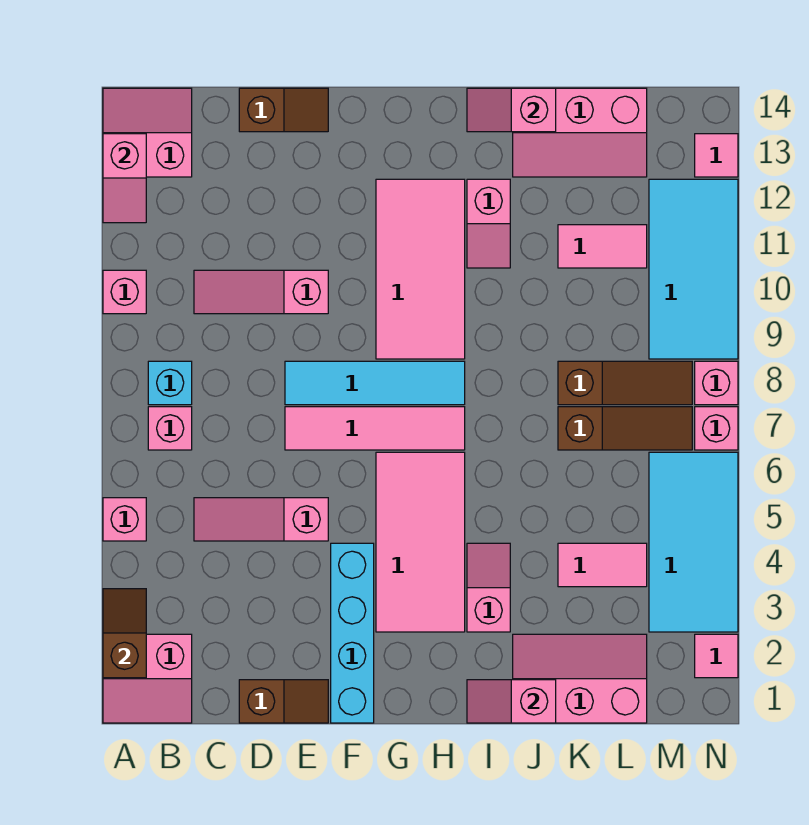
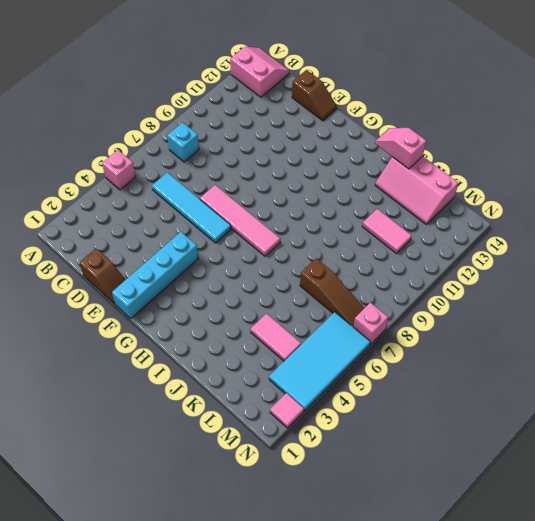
cyan 1x4 tile [152,172,231,243] -> cyan 1x4 tile moved to [285,361,465,405]
none -> pink 2x2 slope [103,634,192,723]
none -> pink 1x1 brick [103,270,146,314]
none -> pink 1x1 brick [148,407,192,450]
none -> pink 1x3 slope [194,498,328,541]

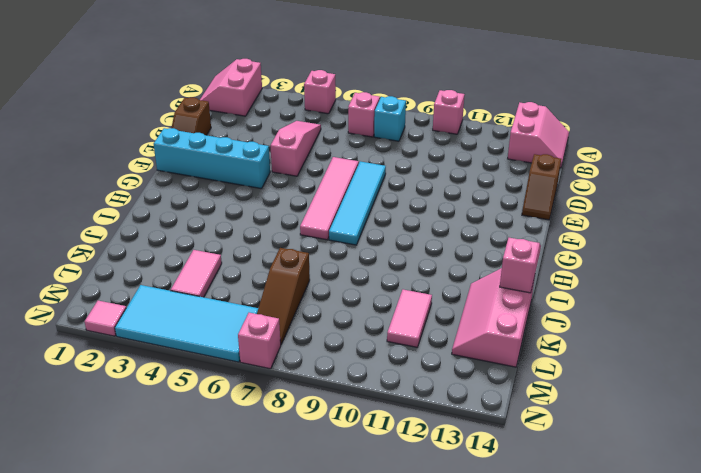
none -> pink 1x3 slope [194,270,328,314]
none -> pink 2x4 tile [376,452,465,632]
none -> pink 2x4 tile [376,179,465,359]
none -> pink 1x2 slope [467,543,510,632]

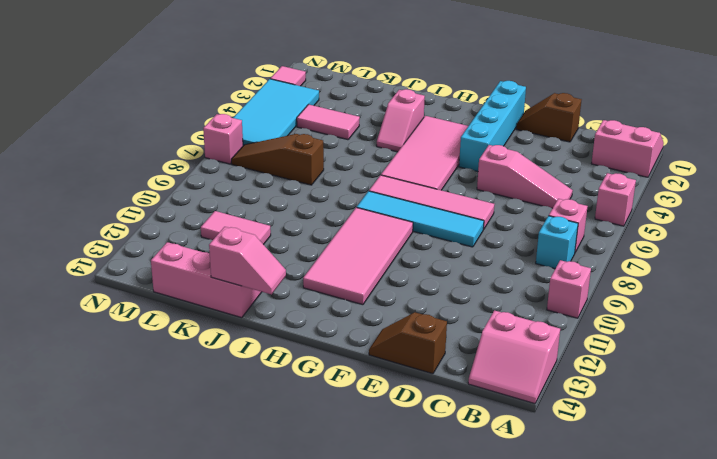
none -> pink 1x3 slope [194,270,328,314]
none -> pink 1x2 slope [467,179,510,268]
none -> pink 2x3 slope [513,634,647,723]
none -> brown 1x3 slope [558,361,692,405]

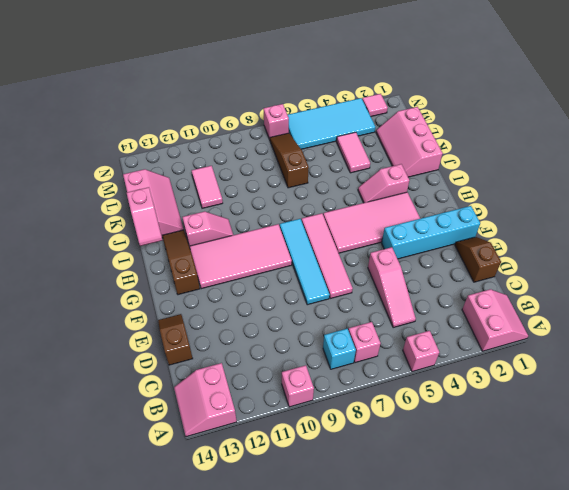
brown 1x3 slope [162,230,200,295] -> brown 1x3 slope moved to [558,361,692,405]
none -> pink 1x3 slope [194,270,328,314]
none -> cyan 2x4 tile [649,179,738,359]
none -> pink 1x1 brick [695,361,738,405]
none -> pink 1x1 tile [695,134,738,177]

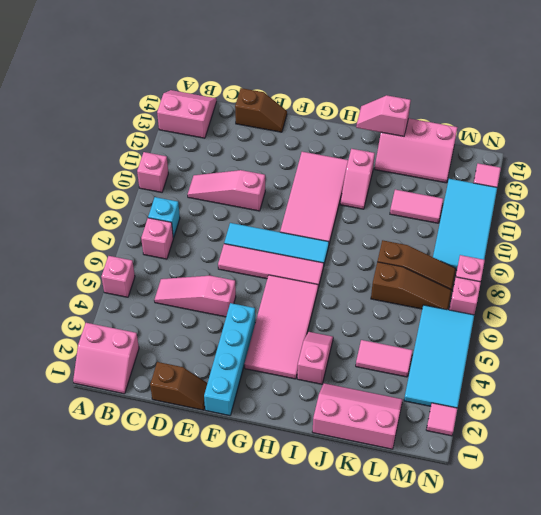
none -> brown 1x2 slope [103,589,146,678]
none -> pink 1x2 slope [103,134,146,223]
none -> pink 1x2 slope [467,680,556,723]

